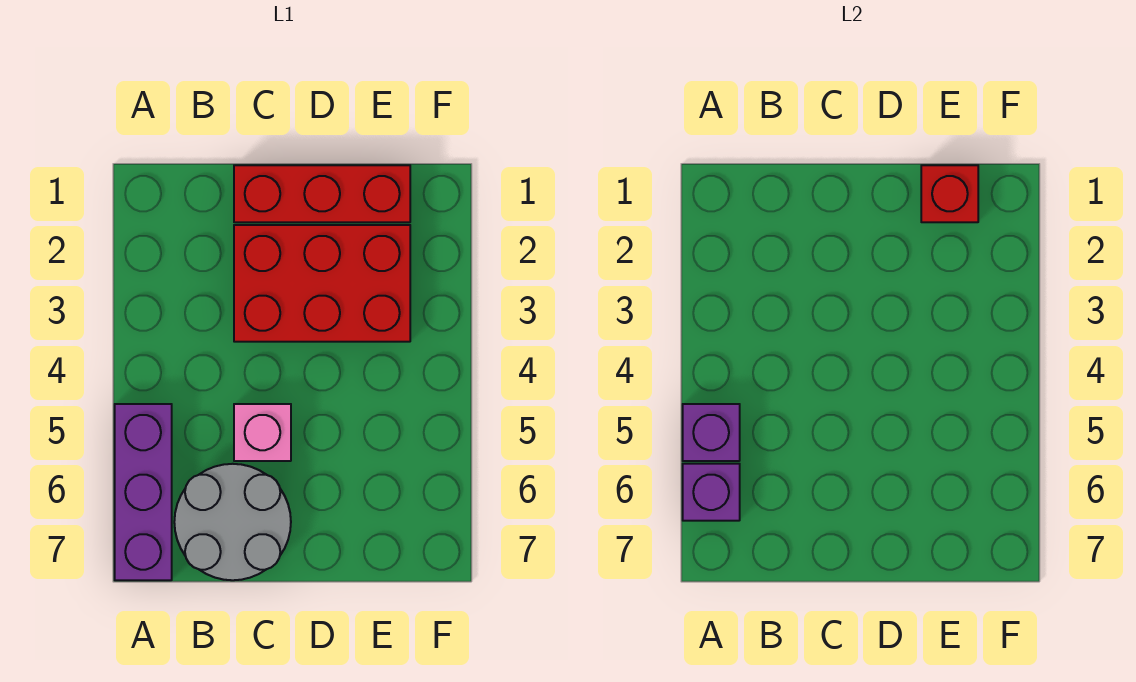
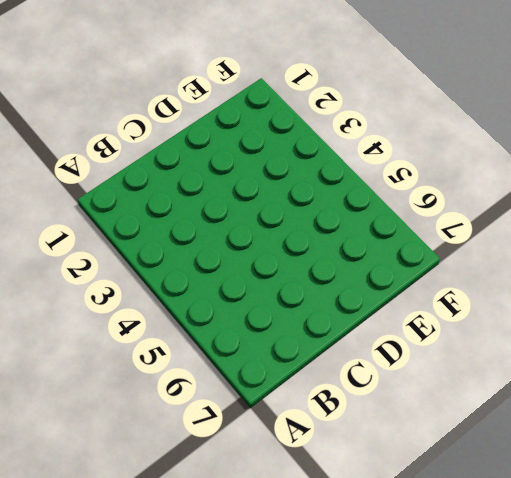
none -> purple 1x3 brick [115,404,172,580]
none -> grey 2x2 round brick [174,464,291,580]

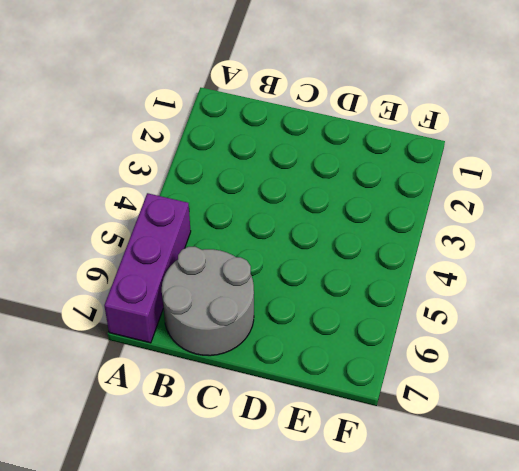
none -> red 1x3 brick [234,165,410,222]
none -> red 2x3 brick [234,225,410,342]

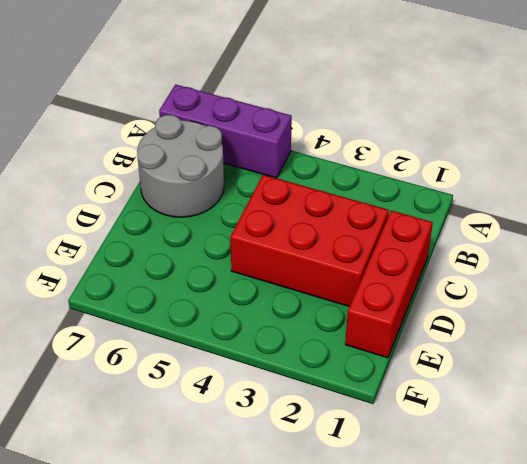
red 2x3 brick [230,175,389,306] -> red 2x3 brick turned to [234,225,410,342]
none -> pink 1x1 brick [234,404,291,461]
none -> purple 1x1 brick [683,404,740,461]

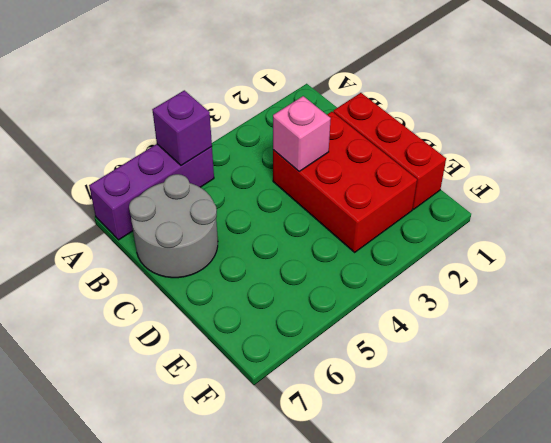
pink 1x1 brick [273,96,331,171] -> pink 1x1 brick moved to [234,404,291,461]
none -> purple 1x1 brick [683,464,740,521]
none -> red 1x1 brick [921,165,978,222]

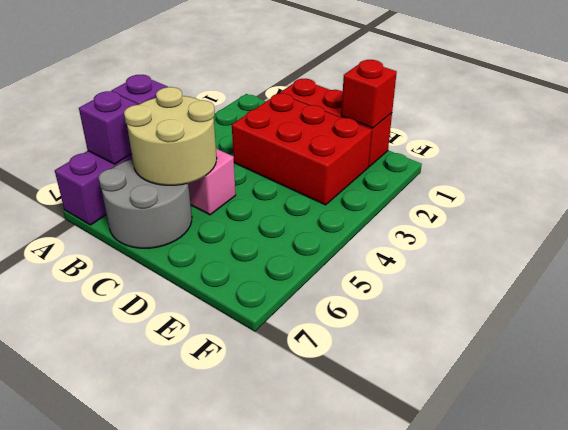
tan 2x2 round brick [124,87,217,185] -> none

